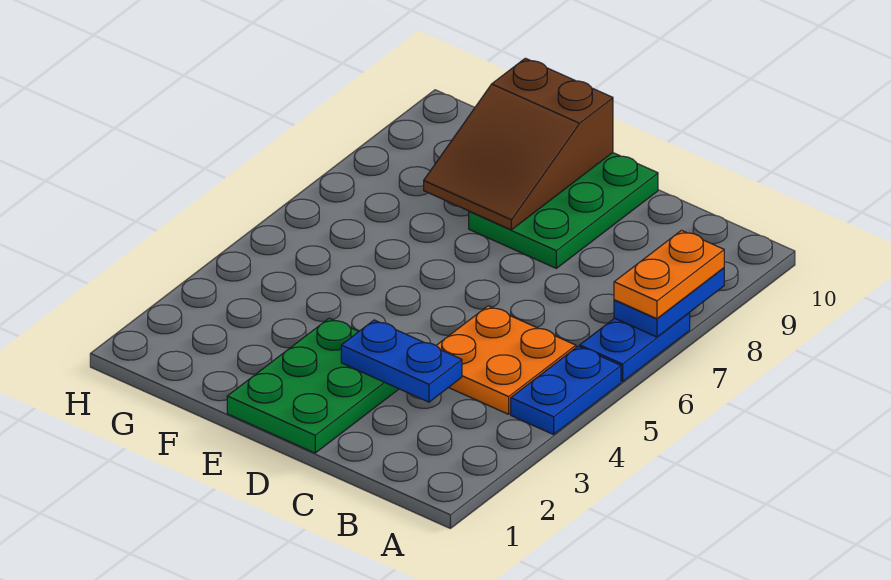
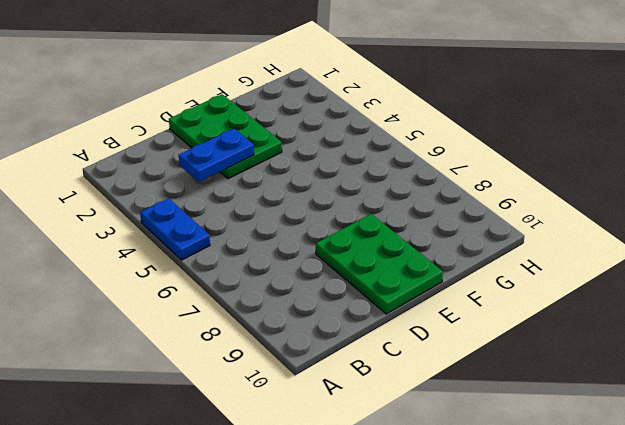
none -> blue 1x2 plate [580,313,690,382]
none -> orange 2x2 plate [436,306,576,414]

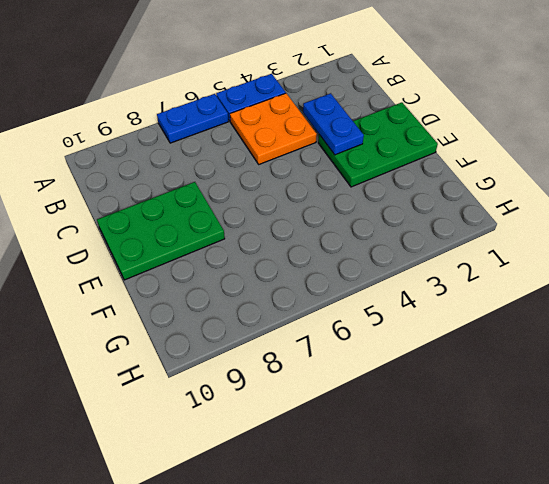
none -> blue 1x2 plate [614,268,724,337]
none -> brown 2x3 slope [424,58,613,230]

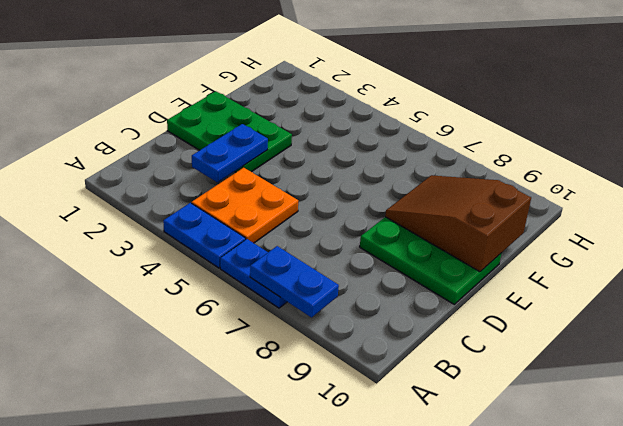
none -> orange 1x2 plate [614,230,724,319]

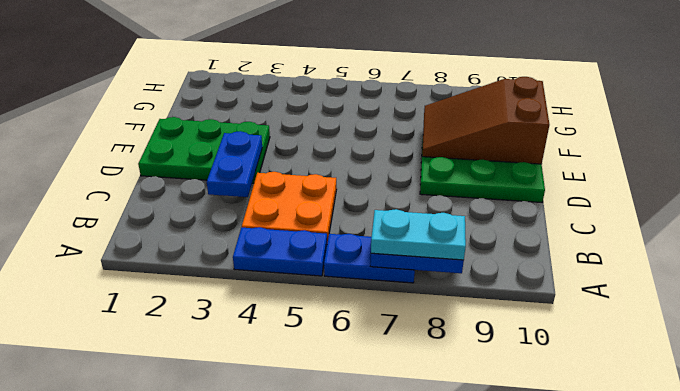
cyan 1x2 plate [371,209,466,260] -> orange 1x2 plate [614,230,724,319]

